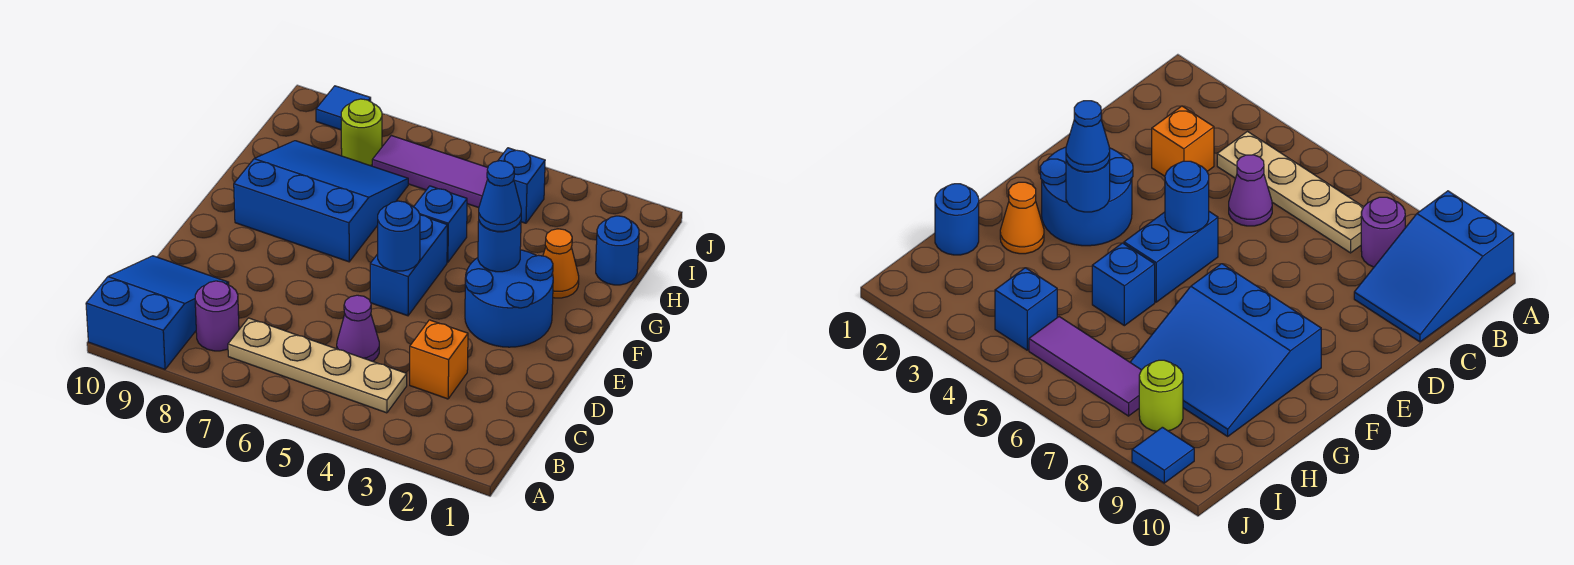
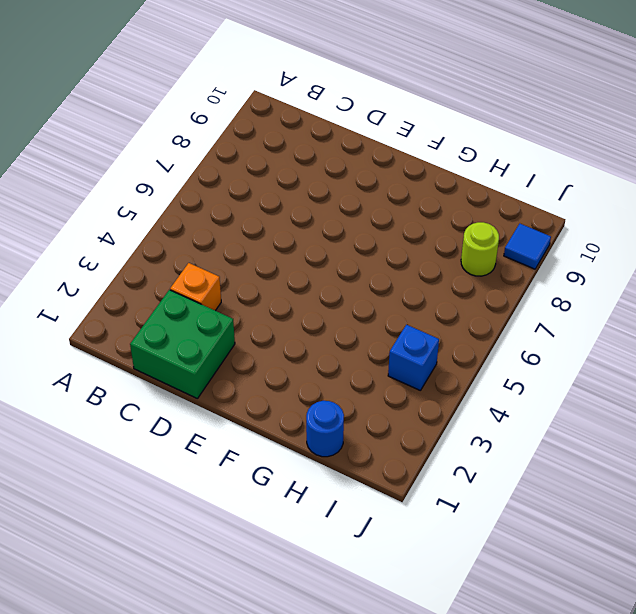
green 2x2 brick [130,290,235,398] -> none
none -> blue 2x3 slope [86,256,229,369]
none -> tan 1x4 plate [228,318,407,413]
none -> purple 1x1 round brick [195,281,239,351]

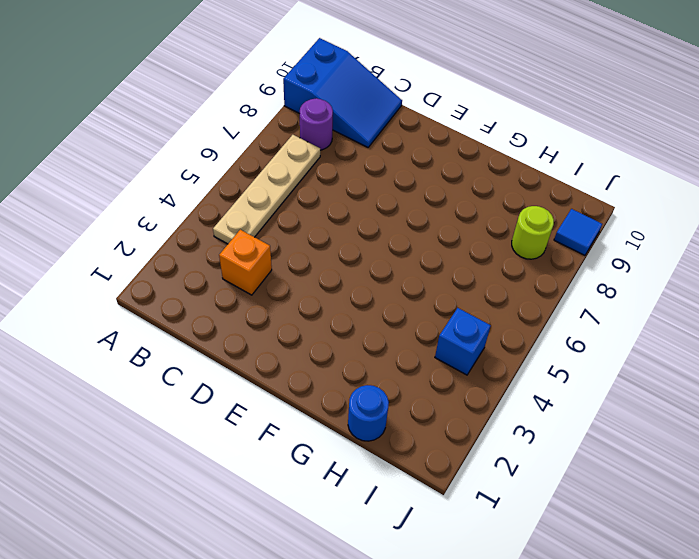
none -> purple 1x1 cone [337,295,379,361]
none -> blue 2x2 round brick [465,250,553,347]
none -> blue 1x2 brick [370,215,447,316]

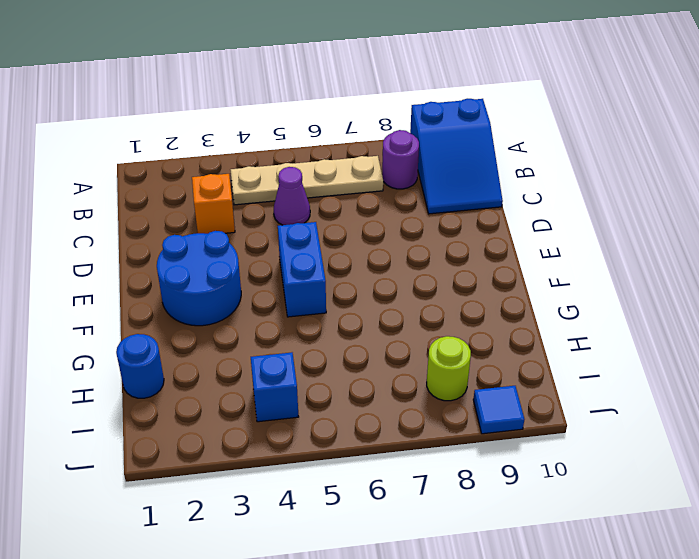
none -> blue 3x3 slope [234,141,408,262]
none -> orange 1x1 cone [543,229,579,298]
none -> blue 1x1 brick [414,186,467,262]

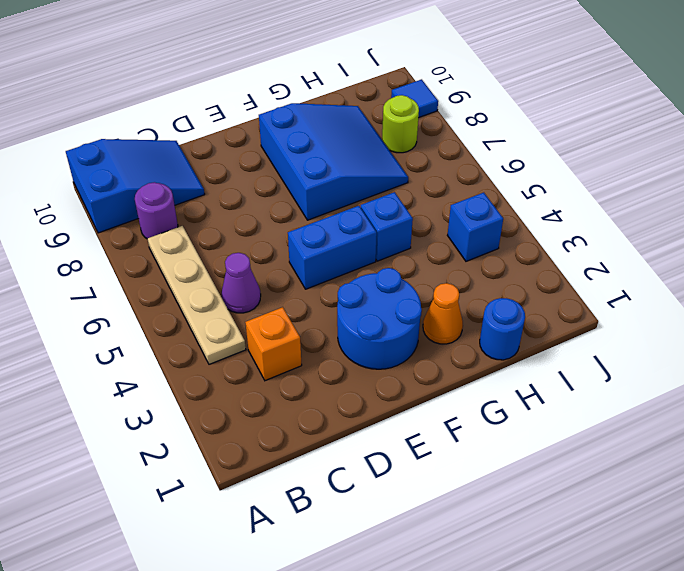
none -> purple 1x3 tile [372,136,488,208]
none -> blue 1x1 round brick [378,201,420,271]
none -> blue 1x1 round brick [478,221,521,272]

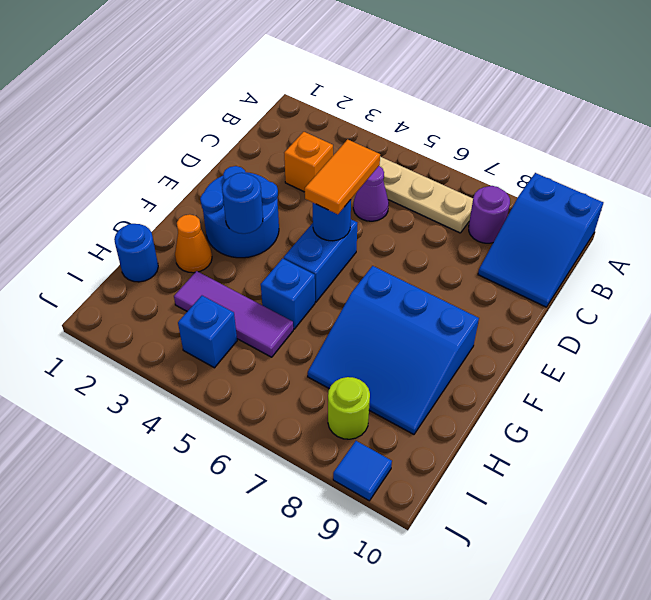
orange 1x2 tile [305,139,380,214] -> none
purple 1x3 tile [174,271,293,357] -> purple 1x3 tile moved to [372,136,488,208]
none -> blue 1x1 cone [479,161,521,231]

